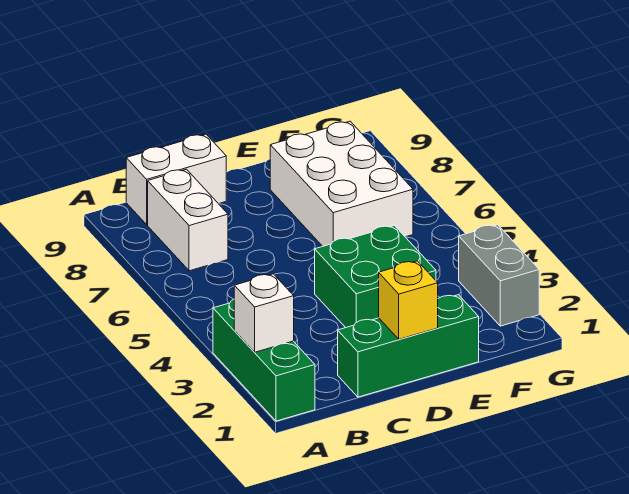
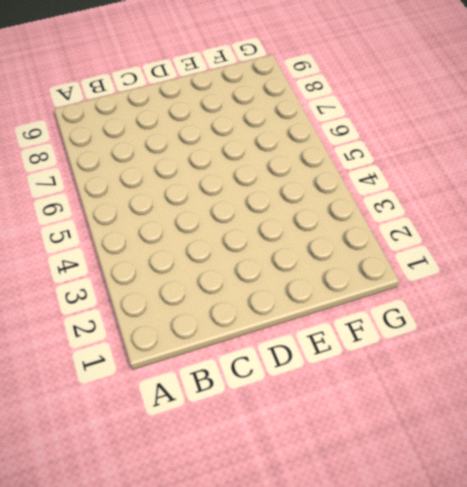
none -> green 1x3 brick [213,299,315,421]
none -> white 1x2 brick [148,169,228,271]

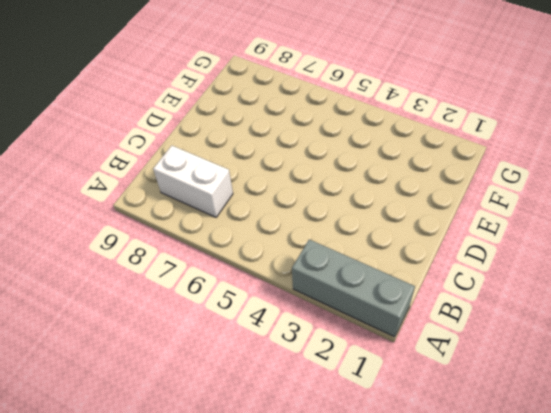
grey 1x3 brick [292,239,415,337] -> green 1x3 brick [213,299,315,421]
none -> white 1x2 brick [126,134,226,225]
none -> green 1x3 brick [338,295,479,397]

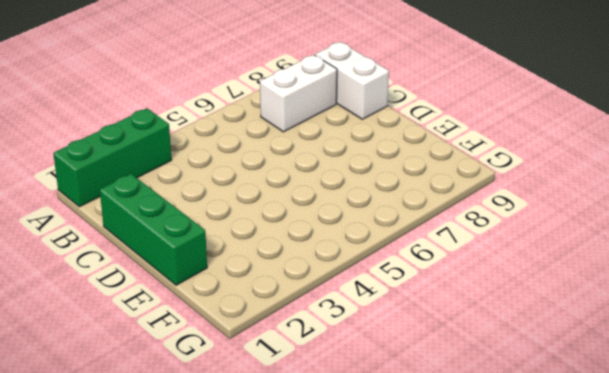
none -> green 2x2 brick [315,226,436,328]
none -> white 2x3 brick [270,121,413,246]

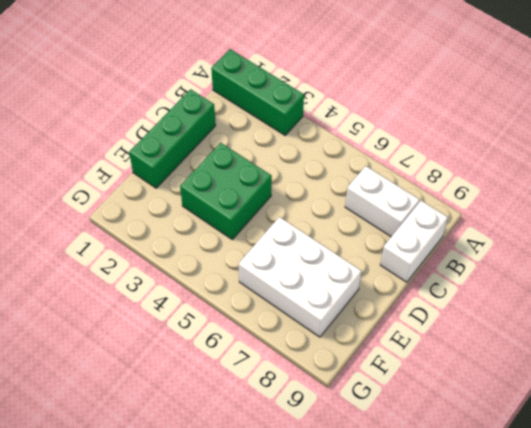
none -> grey 1x2 brick [459,225,539,326]
none -> white 1x1 brick [234,274,294,352]

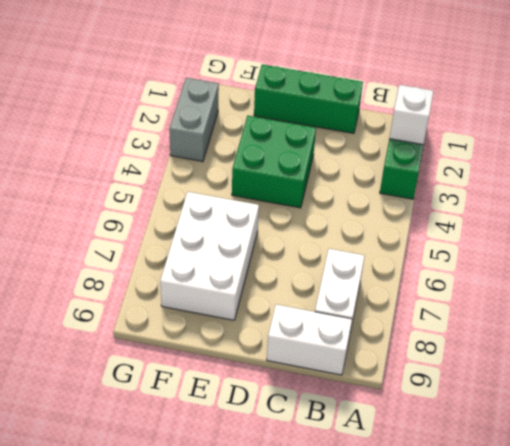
none -> yellow 1x1 brick [379,261,438,339]

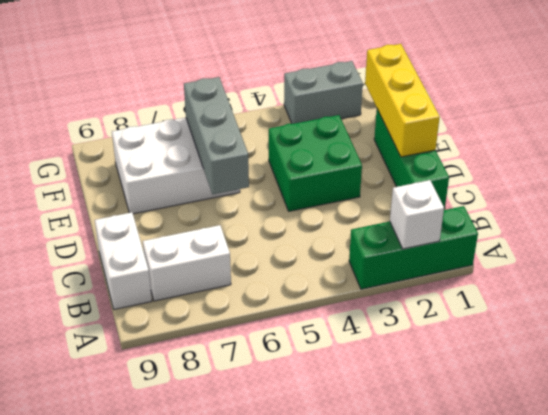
yellow 1x3 brick [365,44,440,157] -> yellow 1x1 brick [379,261,438,339]
grey 1x3 brick [184,77,249,194] -> none

